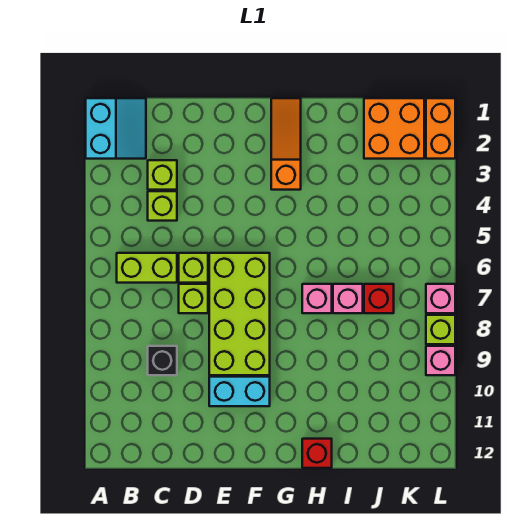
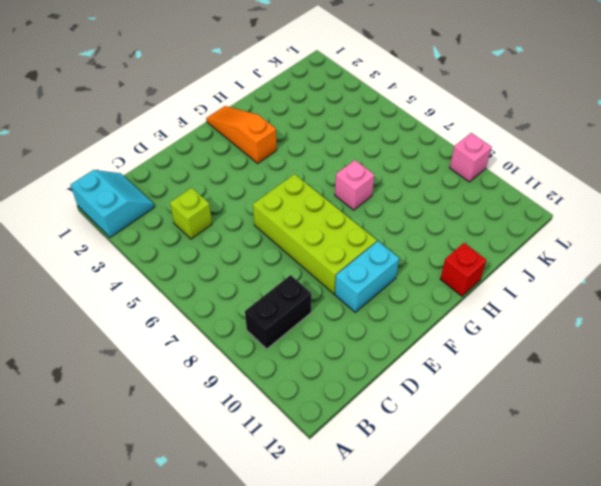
black 1x2 brick [245,275,311,349] -> black 1x1 brick [148,346,177,375]
none -> lime 1x2 brick [117,253,177,283]
none -> lime 1x1 brick [148,160,177,190]
none -> lime 1x1 brick [179,253,208,283]

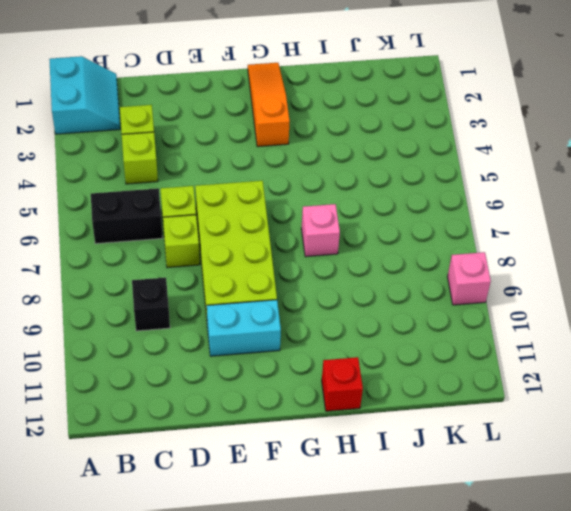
black 1x2 brick [91,188,163,244] -> lime 1x2 brick [117,253,177,283]
none -> pink 1x1 brick [333,284,363,313]
none -> orange 2x2 brick [364,98,424,159]
none -> red 1x1 brick [364,284,394,313]

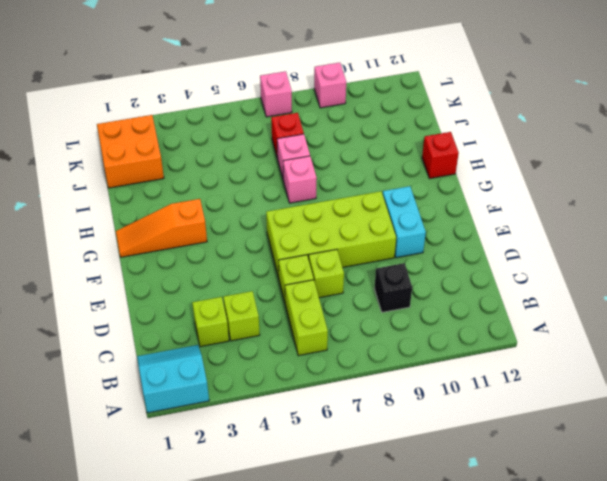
none -> orange 1x2 brick [426,98,455,159]
none -> lime 1x1 brick [426,315,455,344]

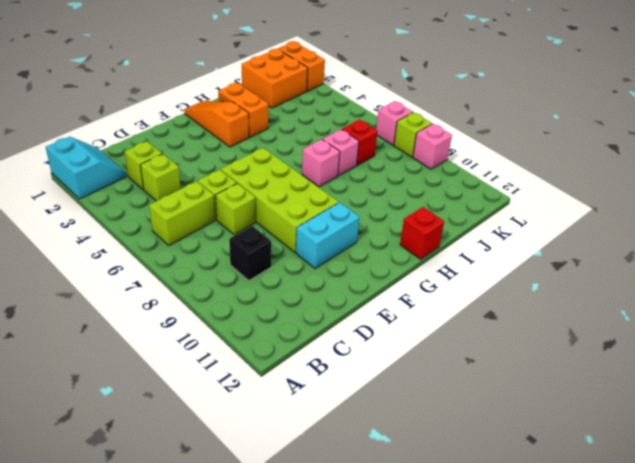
orange 1x2 brick [218,83,268,137] -> none

